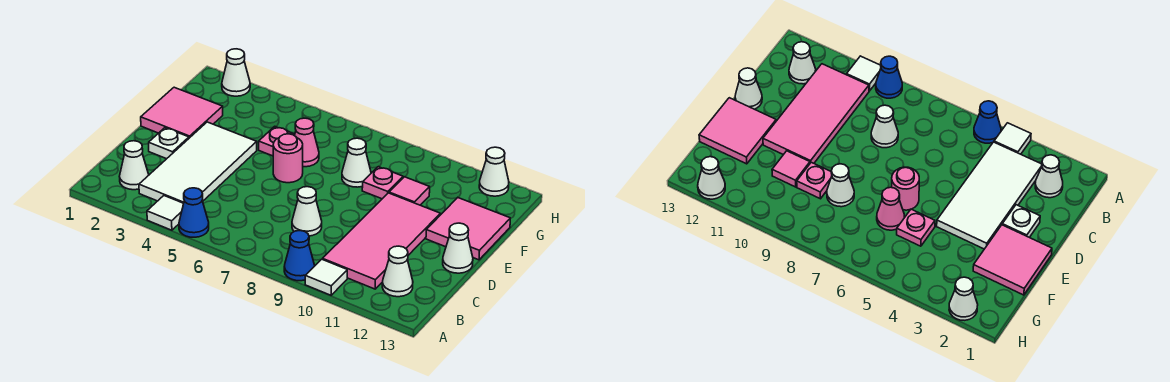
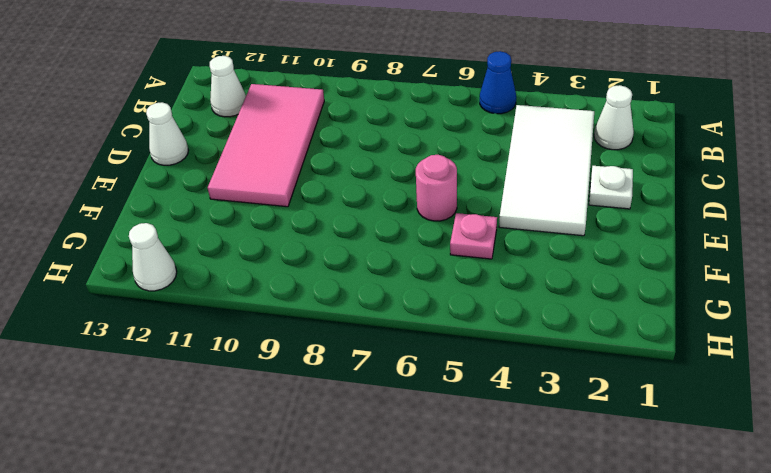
none -> white 1x1 tile [147,196,184,230]
none -> blue 1x1 cone [284,231,315,281]
none -> white 1x1 tile [305,259,347,295]

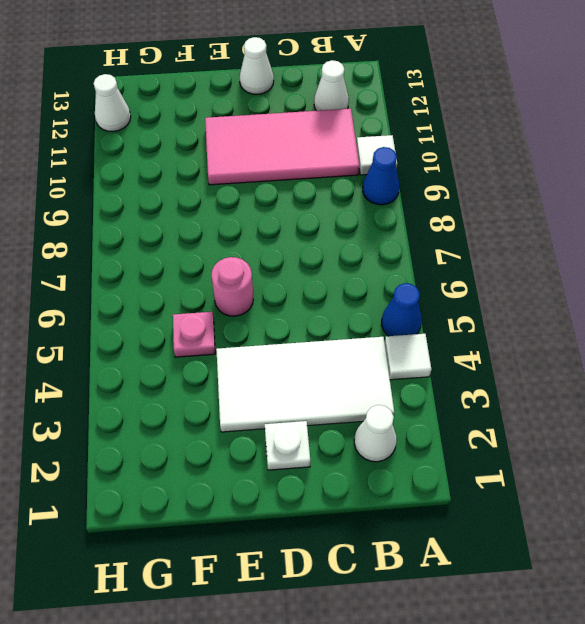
none -> white 1x1 cone [292,187,322,236]
none -> pink 2x2 tile [141,87,223,138]
none -> pink 2x2 tile [426,198,510,260]

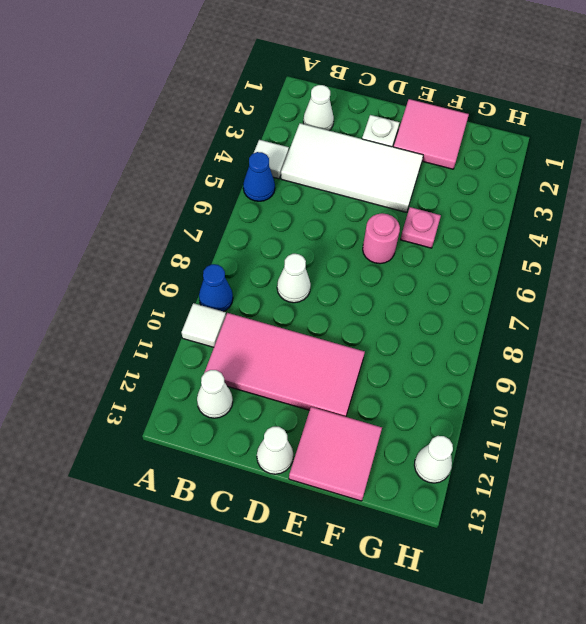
none -> pink 1x1 cone [294,118,319,167]
none -> white 1x1 cone [342,138,371,187]
none -> pink 1x1 plate [362,167,403,199]

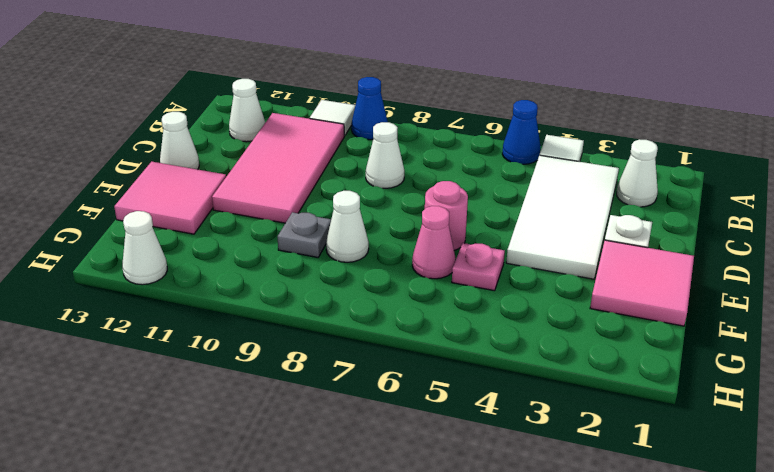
grey 1x1 plate [277,212,331,257] -> pink 1x1 plate [362,167,403,199]
none -> pink 1x1 tile [389,177,430,205]
none -> white 1x1 cone [222,49,250,96]

